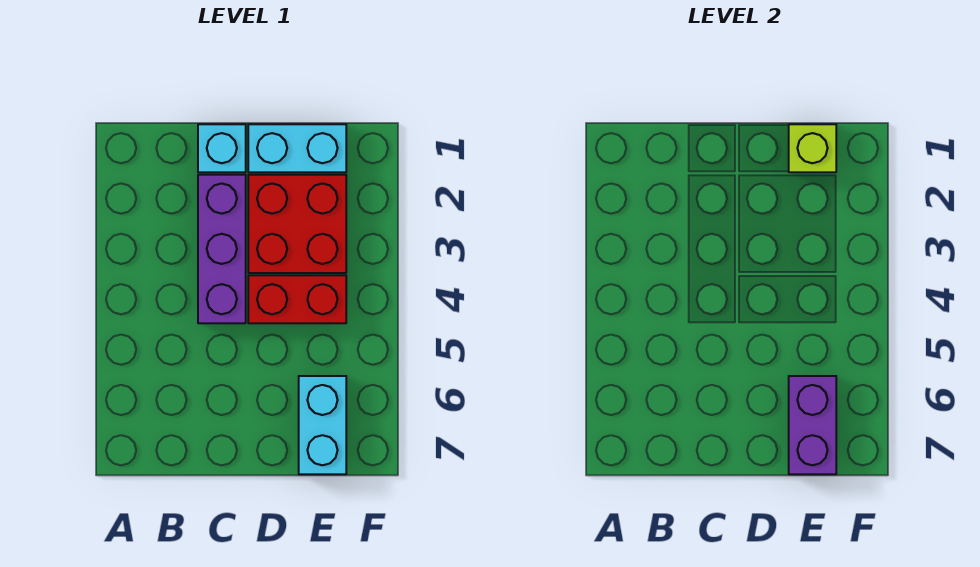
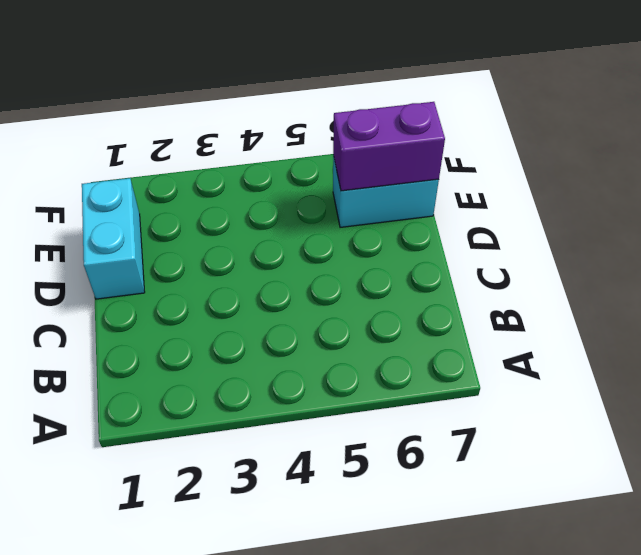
none -> cyan 1x1 brick [198,124,246,172]
none -> purple 1x3 brick [198,175,246,323]

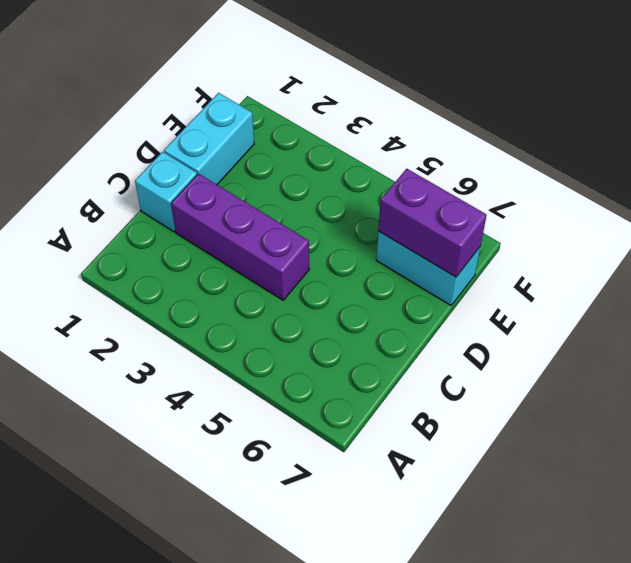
none -> red 2x2 brick [248,175,346,273]
none -> red 1x2 brick [248,275,346,323]

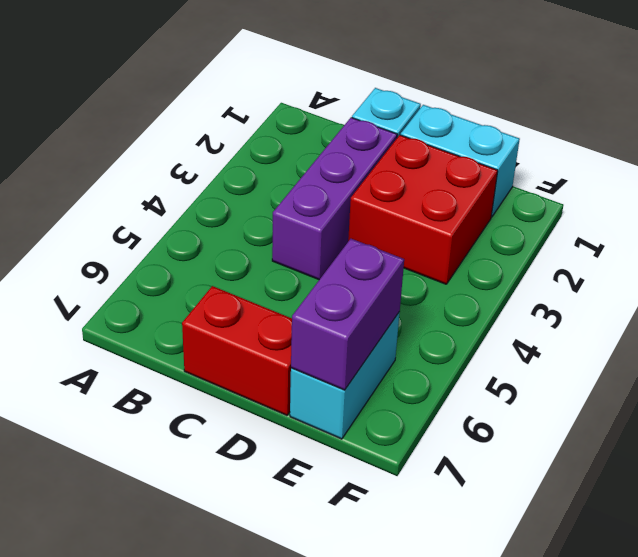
red 1x2 brick [182,286,292,415] -> red 1x2 brick moved to [248,275,346,323]
none -> lime 1x1 brick [789,124,836,172]

